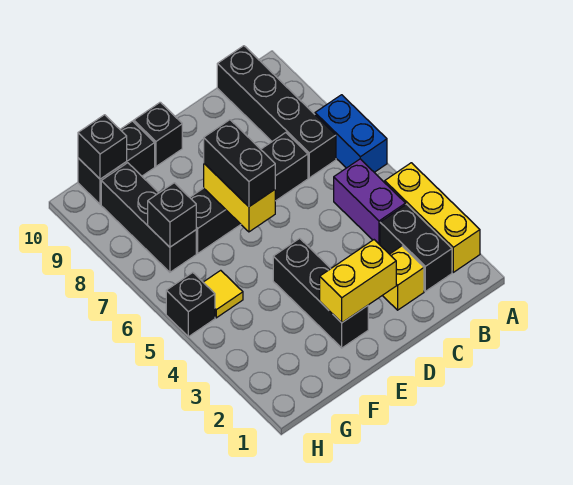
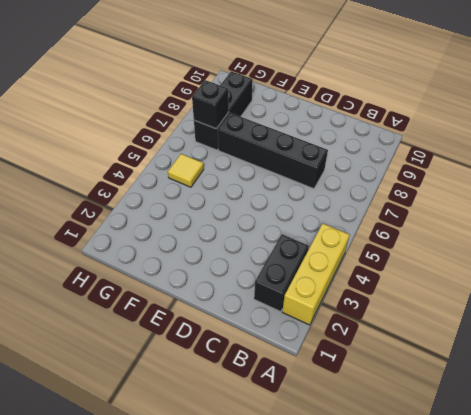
none -> blue 1x2 brick [315,95,387,172]
none -> purple 1x2 brick [334,159,406,245]
none -> black 1x4 brick [217,46,336,178]

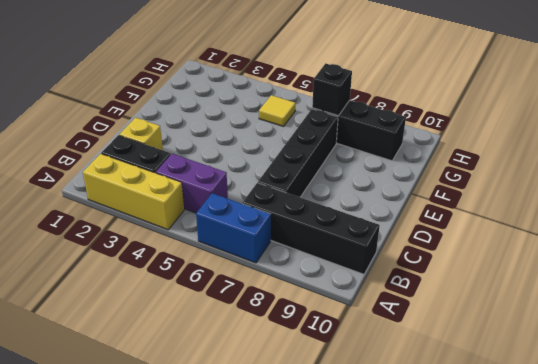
none -> black 1x3 brick [273,238,368,348]
none -> black 1x1 brick [134,102,182,166]
none -> black 1x2 brick [78,121,155,204]

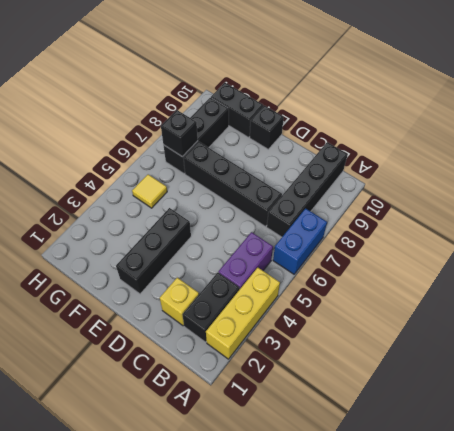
none -> black 1x1 brick [166,272,215,337]
none -> yellow 1x2 brick [320,240,396,323]
none -> yellow 1x2 brick [204,164,275,232]

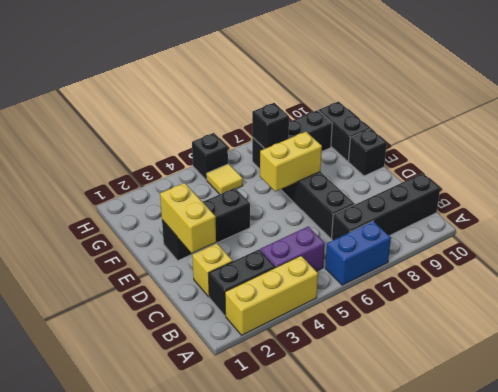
none -> black 1x1 brick [78,115,127,179]
none -> black 1x2 brick [204,120,275,207]

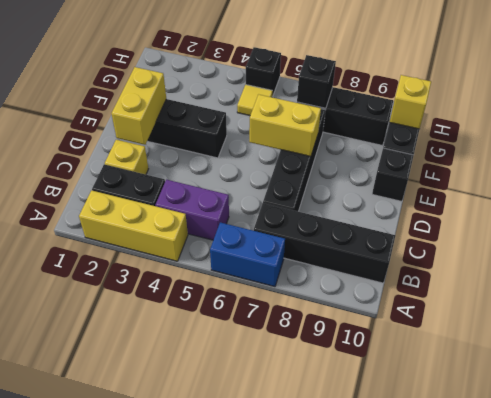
yellow 1x1 brick [390,75,431,129] -> black 1x1 brick [78,115,127,179]
none -> black 1x2 brick [204,120,275,207]

